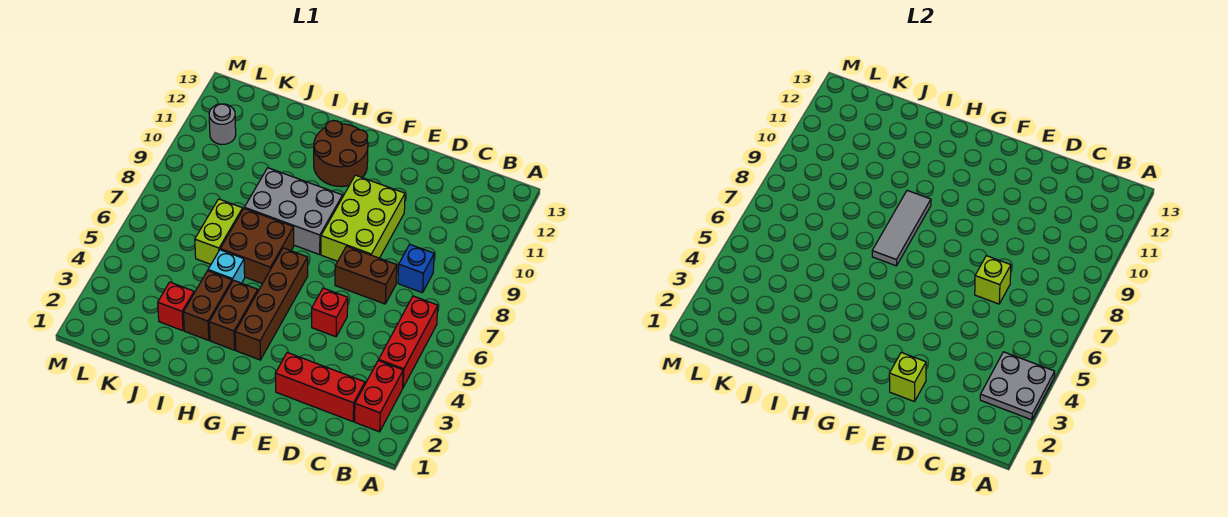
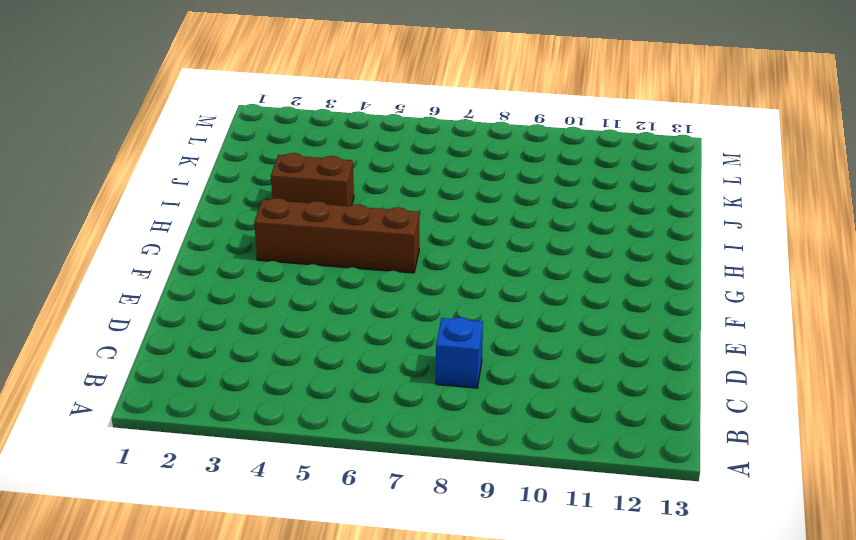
none -> red 1x2 brick [355,360,403,432]
none -> red 1x3 brick [379,296,438,387]
none -> red 1x3 brick [275,353,365,422]

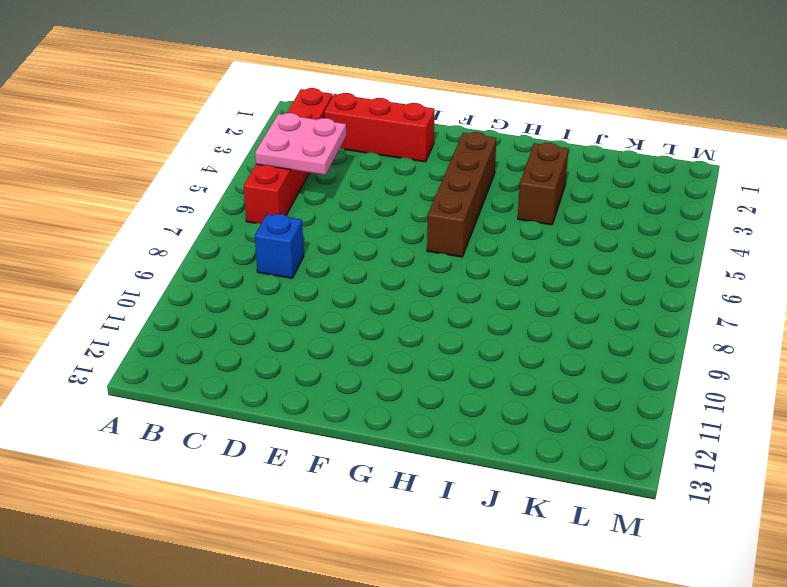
pink 2x2 plate [255,113,346,175] -> grey 2x2 plate [980,352,1055,420]
none -> brown 1x2 brick [335,246,397,304]
none -> red 1x1 brick [312,288,348,337]
none -> lime 2x3 brick [321,175,405,261]

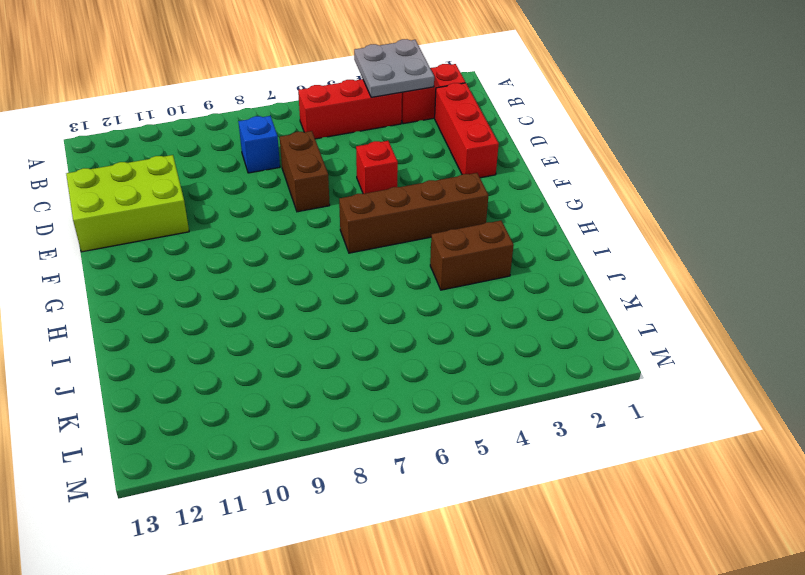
lime 2x3 brick [66,155,189,252] -> lime 2x3 brick moved to [321,175,405,261]
none -> grey 2x3 brick [244,168,342,255]
none -> brown 2x2 round brick [314,121,368,187]
none -> brown 1x2 brick [209,280,258,350]

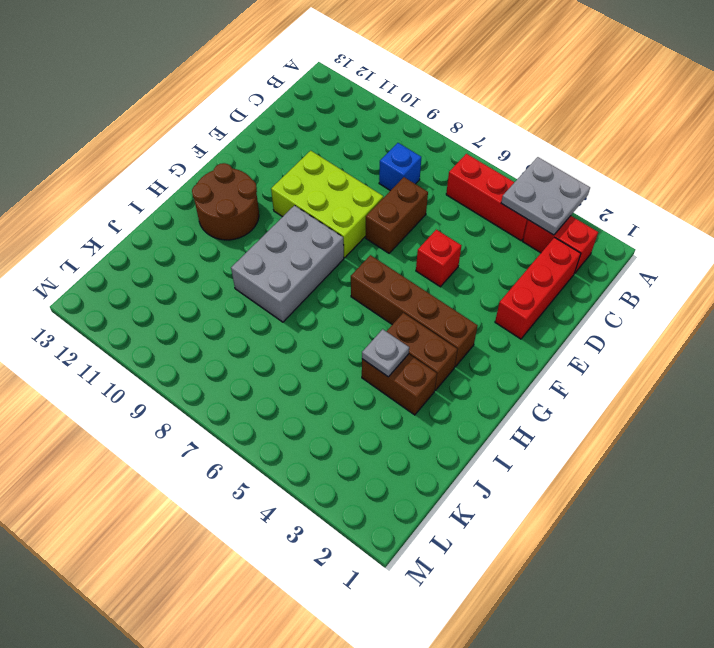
grey 1x1 plate [362,329,409,377] -> none
none -> brown 2x2 brick [220,209,294,284]
none -> cyan 1x1 brick [208,250,245,283]
none -> red 1x1 brick [158,282,194,331]

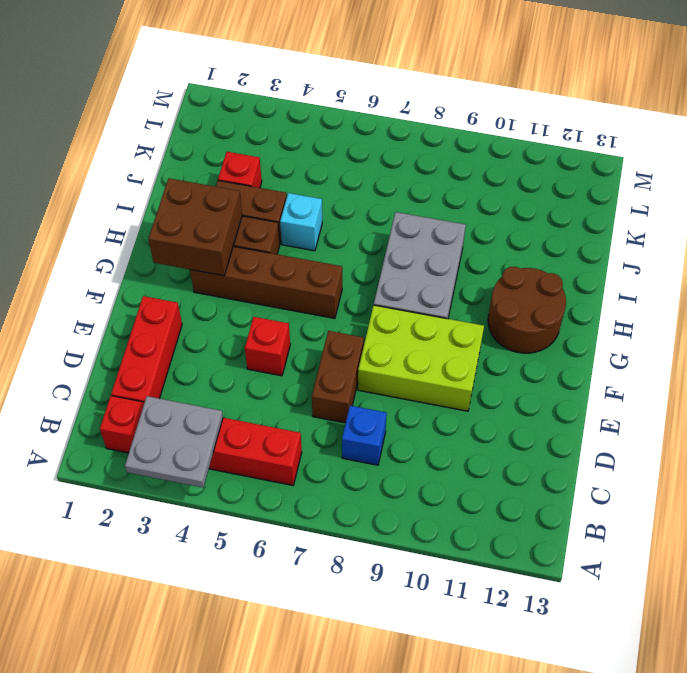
brown 2x2 brick [148,178,242,276] -> brown 2x2 brick moved to [220,209,294,284]
none -> lime 1x2 brick [195,199,243,264]
none -> grey 1x1 round brick [209,104,236,145]
none -> lime 1x1 brick [975,256,1011,304]

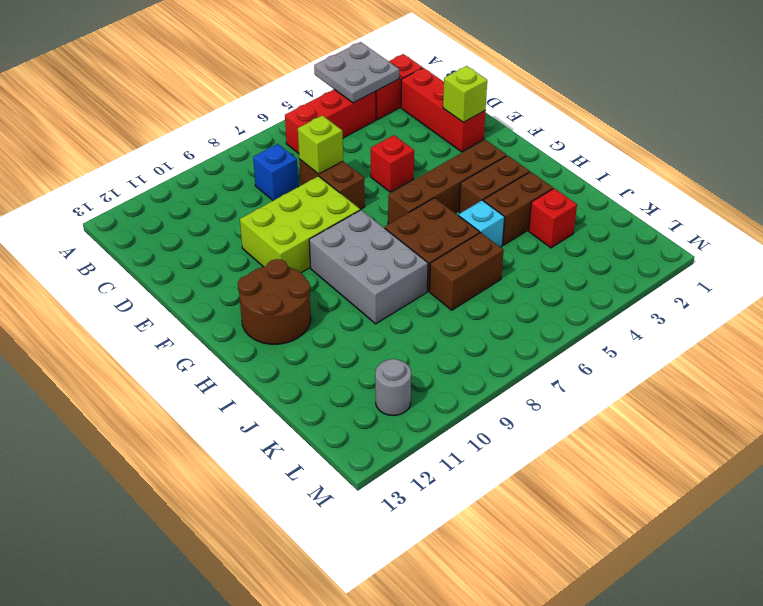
brown 1x2 brick [430,233,504,310] -> lime 1x2 brick [195,199,243,264]
none -> grey 1x3 tile [872,190,931,266]

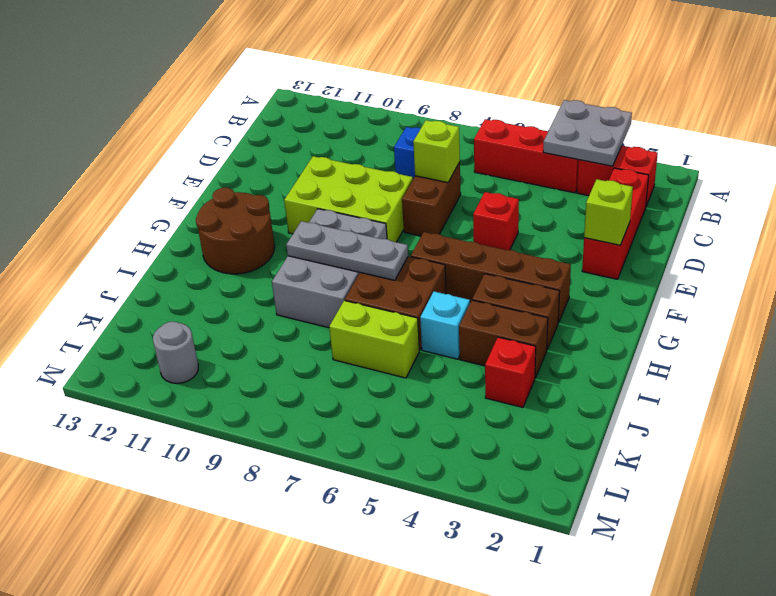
grey 1x3 plate [286,221,408,280] -> grey 1x3 tile [872,190,931,266]

